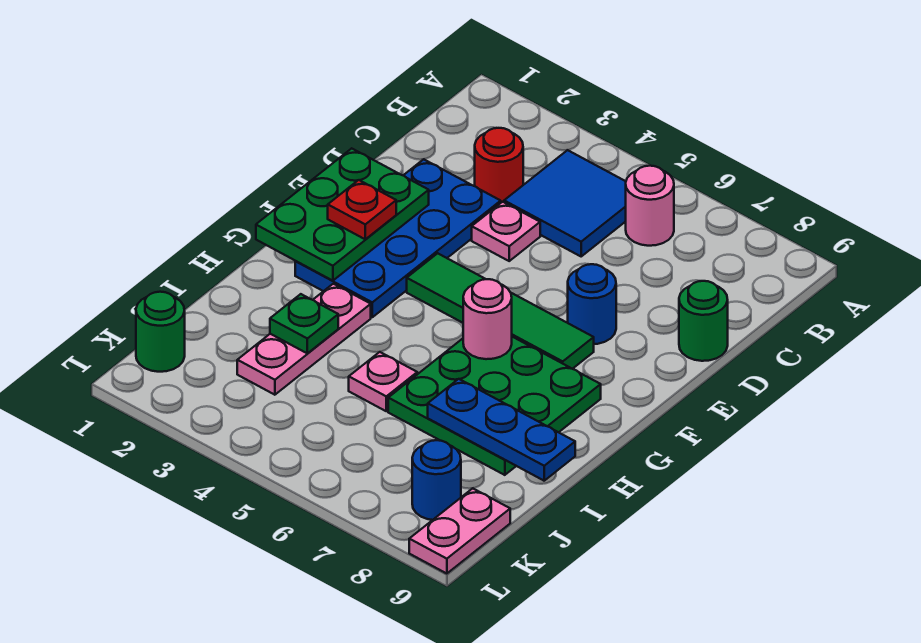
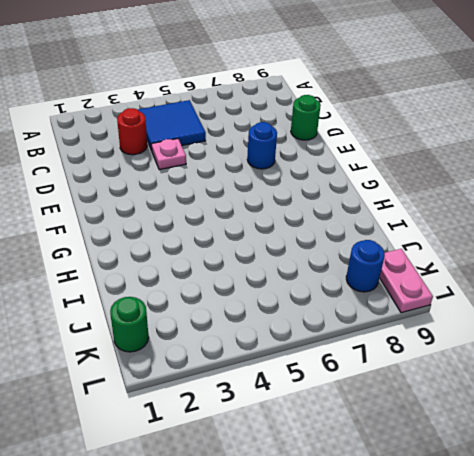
none -> pink 1x1 round brick [626,166,674,246]
none -> blue 2x4 plate [295,159,501,317]
none -> green 1x4 tile [407,253,594,369]

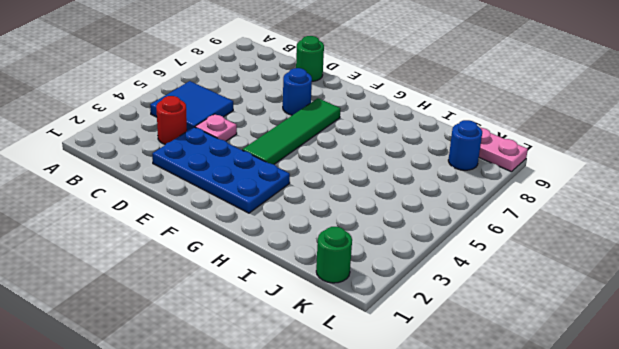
none -> pink 1x1 round brick [626,166,674,246]
none -> green 3x3 plate [388,337,601,475]
none -> pink 1x3 plate [237,284,371,395]

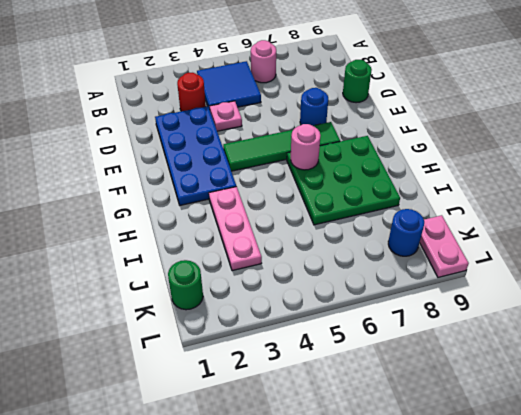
none -> pink 1x1 plate [349,352,417,411]
none -> green 2x3 plate [256,148,429,281]
none -> green 1x1 plate [270,294,338,354]

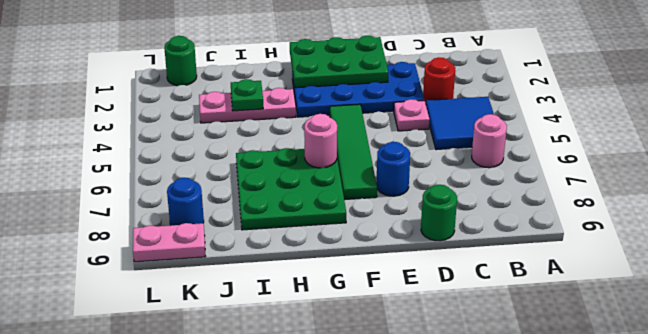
none -> pink 1x1 plate [349,352,417,411]
none -> blue 1x3 plate [428,379,575,481]
none -> red 1x1 plate [328,180,396,239]

